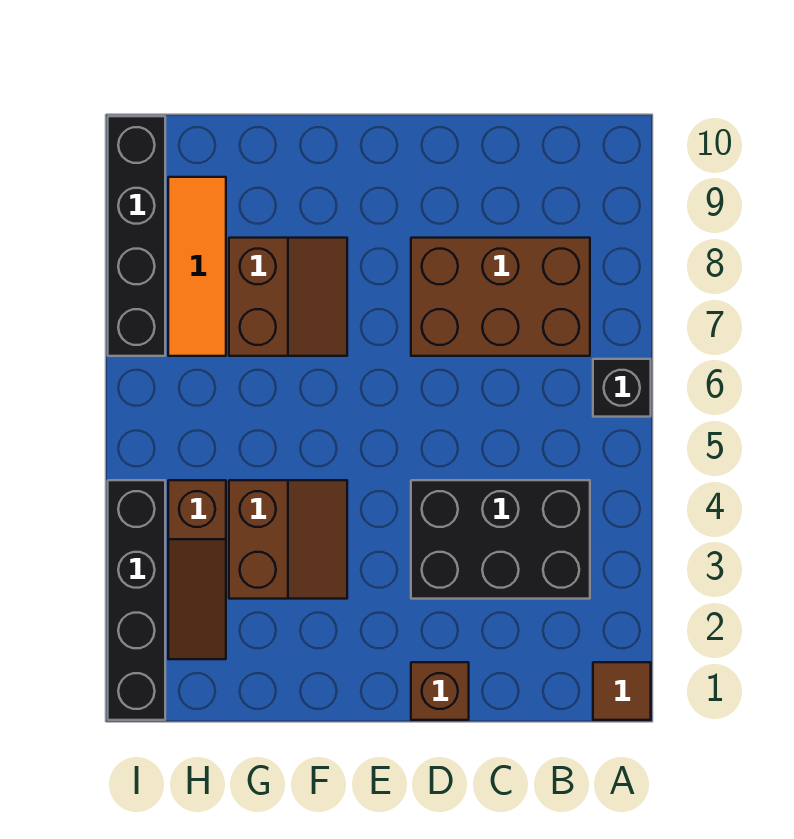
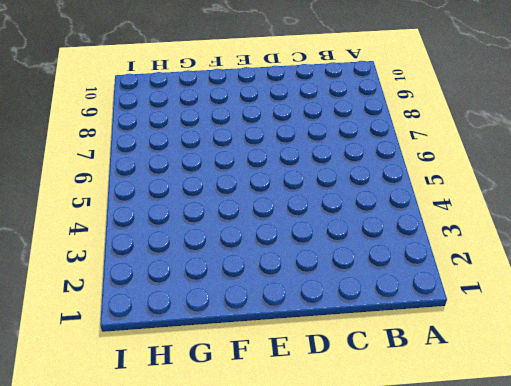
none -> brown 1x1 tile [593,662,651,720]
none -> black 1x1 brick [593,359,651,417]

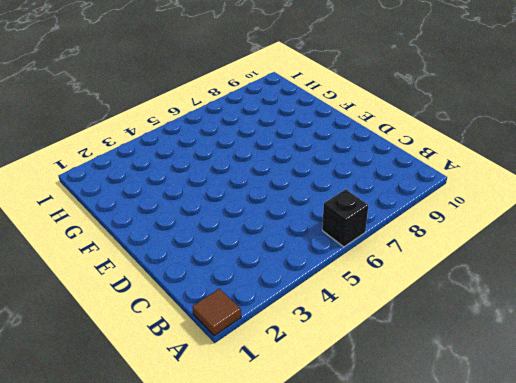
none -> black 2x3 brick [411,480,590,599]
none -> brown 2x3 brick [411,238,590,356]

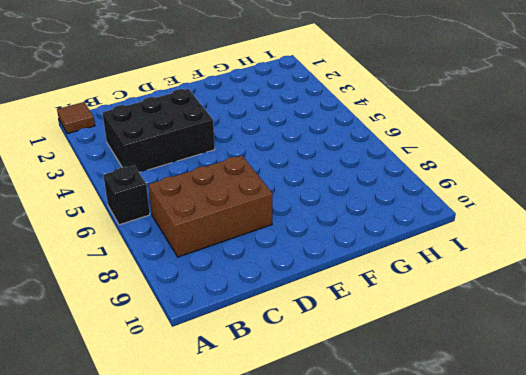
none -> brown 1x1 brick [411,662,469,720]
none -> brown 2x2 slope [229,480,347,599]

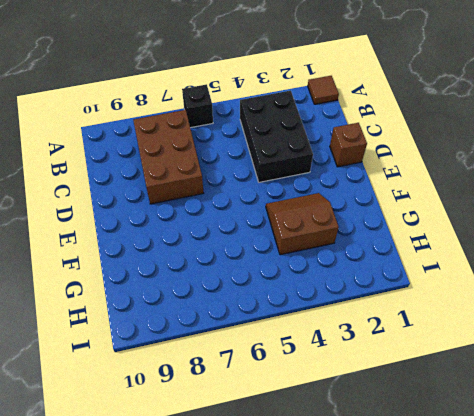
none -> brown 2x2 slope [229,238,347,356]
none -> brown 1x3 slope [168,480,226,659]

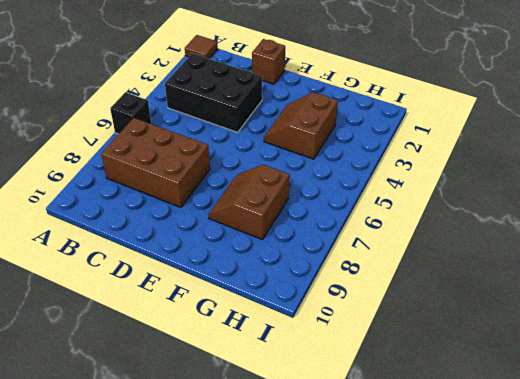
none -> brown 1x3 slope [168,480,226,659]
none -> orange 1x3 tile [168,177,226,356]

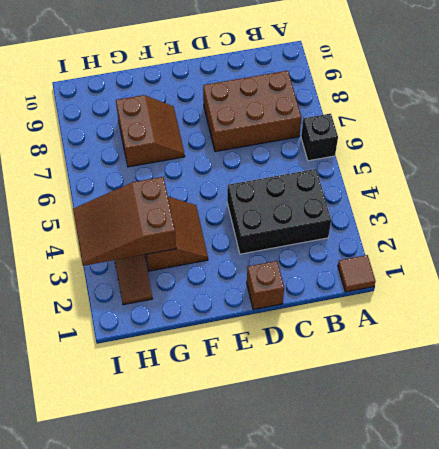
brown 2x3 slope [73,177,176,266] -> none
none -> orange 1x3 tile [168,177,226,356]
none -> black 1x4 brick [108,480,165,720]

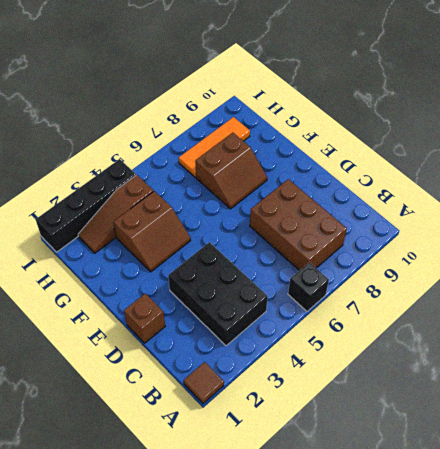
none -> black 1x4 brick [108,116,165,356]

